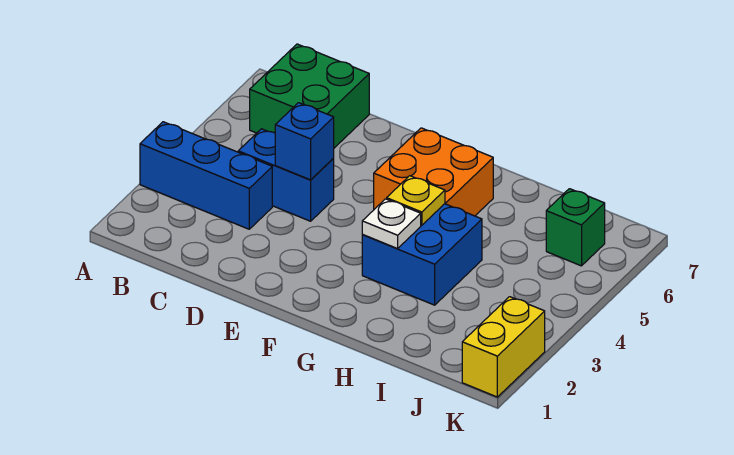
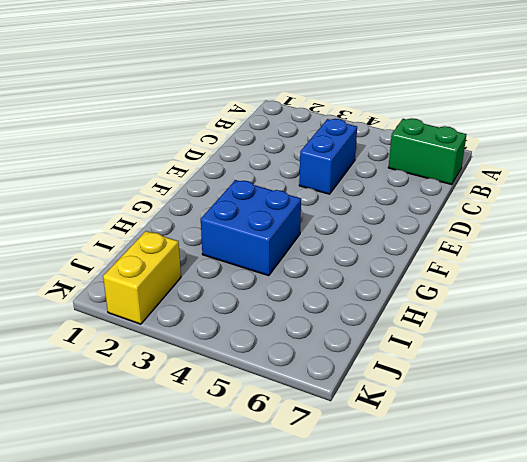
green 1x2 brick [388,118,466,185] -> green 2x2 brick [250,44,369,148]
yellow 1x2 brick [103,231,181,324] -> yellow 1x2 brick turned to [462,297,545,397]
none -> blue 1x3 brick [140,122,272,229]
none -> orange 2x2 brick [374,128,493,216]

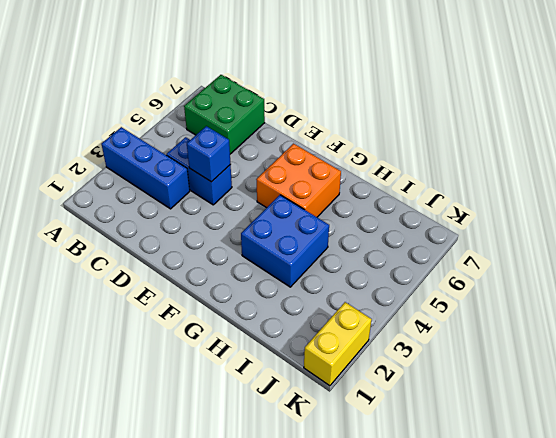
none -> green 1x1 brick [546,189,605,266]
none -> white 1x1 plate [362,199,421,249]

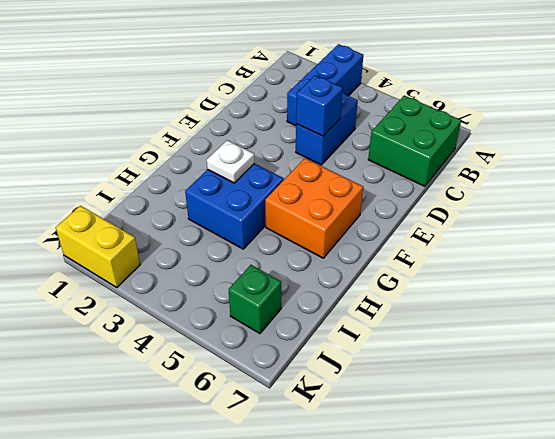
none -> yellow 1x1 plate [387,176,445,225]

